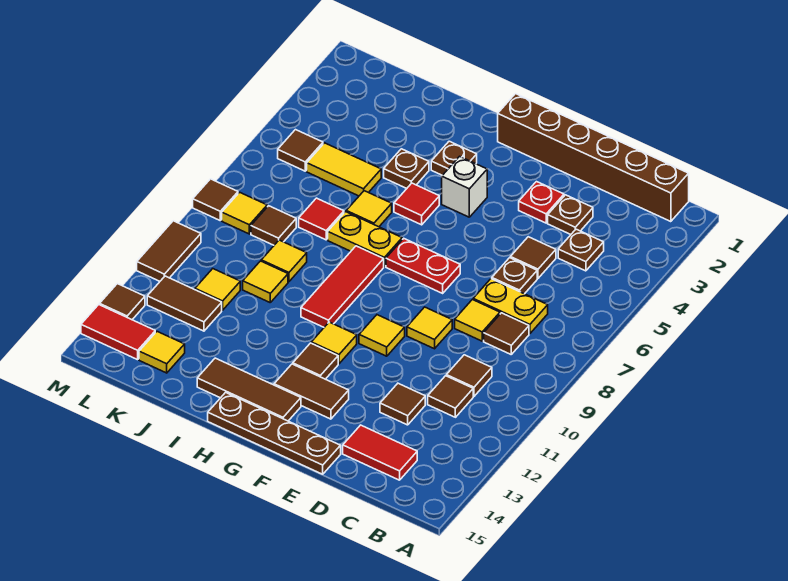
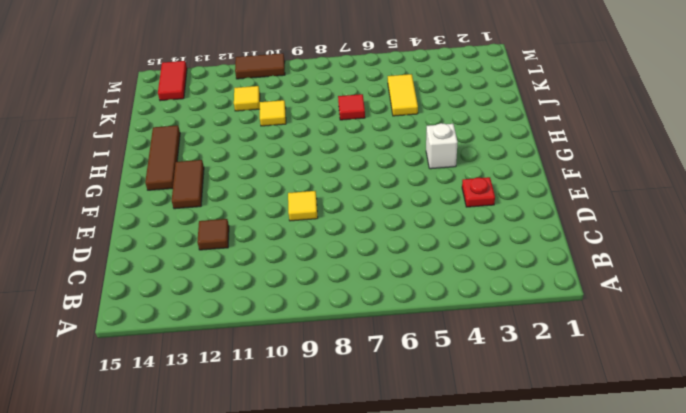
none -> brown 1x6 brick [498,94,689,222]
none -> brown 1x1 plate [558,229,604,271]
none -> yellow 1x2 plate [473,279,548,334]
none -> brown 1x1 tile [484,313,529,354]

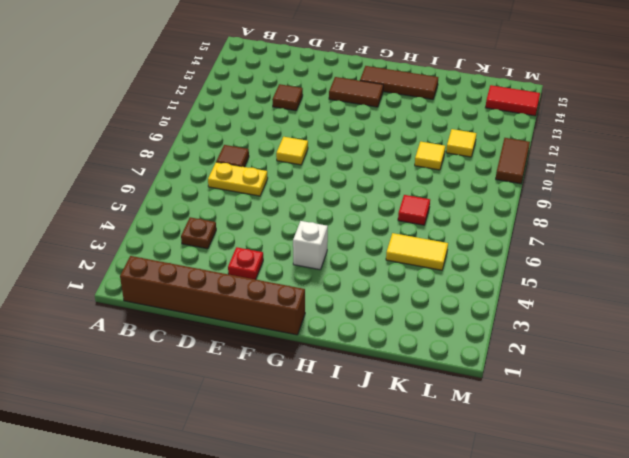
none -> brown 1x1 tile [446,355,492,396]
none -> brown 1x1 tile [428,376,473,417]
none -> red 1x2 tile [343,425,417,480]
none -> brown 1x1 plate [548,195,593,234]

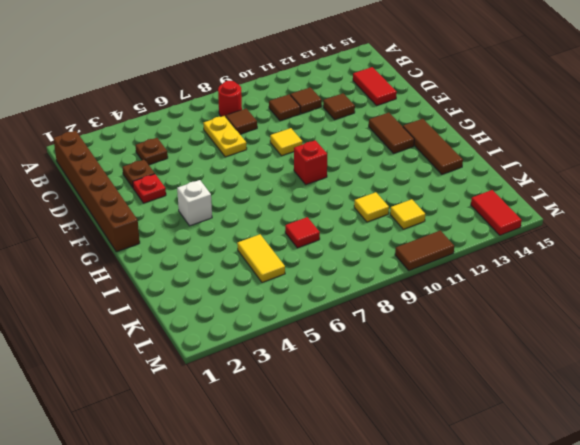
red 1x1 round brick [218,81,242,117] -> none
red 1x1 brick [294,140,327,185] -> none
none -> brown 1x1 tile [510,237,556,278]
none -> brown 1x1 plate [492,258,537,294]
none -> yellow 1x1 tile [455,300,500,341]
none -> brown 1x4 plate [208,392,341,474]

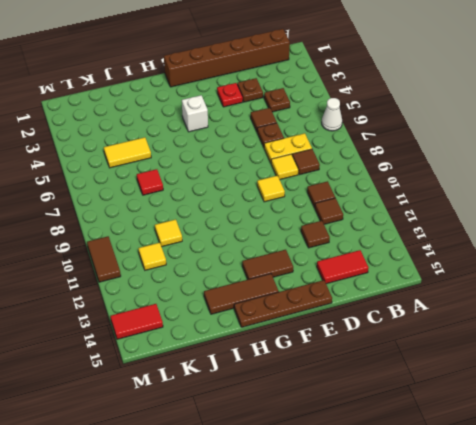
white 1x1 cone [322,98,342,131] -> none
none -> red 1x2 plate [386,238,460,293]
none -> yellow 1x1 tile [359,315,405,356]
none -> yellow 1x1 tile [311,322,357,364]
none -> brown 1x1 tile [293,343,338,379]

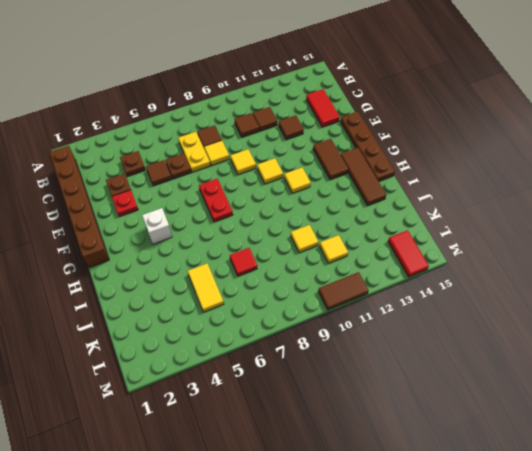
none -> brown 1x1 tile [293,343,338,379]
none -> brown 1x1 plate [431,141,477,175]
none -> red 1x1 tile [394,183,439,225]
none -> yellow 1x2 plate [328,212,402,267]

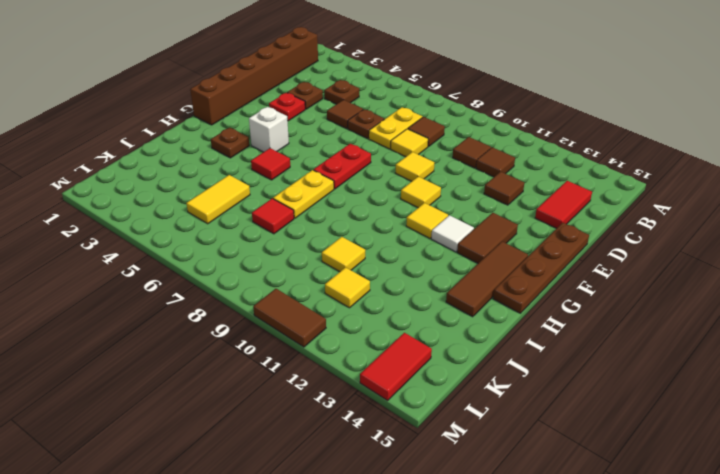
white 1x1 tile [431,215,474,252] -> brown 1x1 tile [293,343,338,379]
none -> red 1x3 tile [301,246,384,327]
none -> brown 1x1 plate [384,149,429,188]
none -> yellow 1x1 tile [346,191,392,227]
none -> yellow 1x1 tile [261,240,307,282]

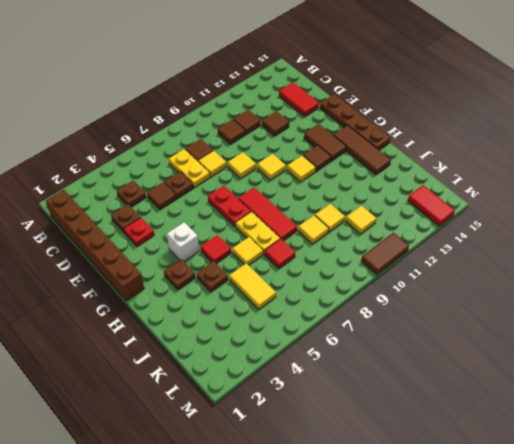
red 1x3 tile [238,187,297,241] -> red 1x3 tile turned to [301,246,384,327]
none -> brown 1x1 tile [251,206,296,245]
none -> brown 1x2 tile [147,276,222,331]
none -> yellow 1x1 tile [139,332,185,373]
none -> brown 1x1 tile [278,130,323,171]

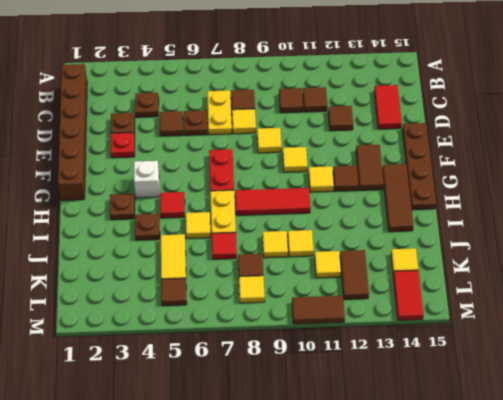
none -> brown 1x1 tile [193,179,238,220]
none -> brown 1x1 tile [100,284,145,320]

